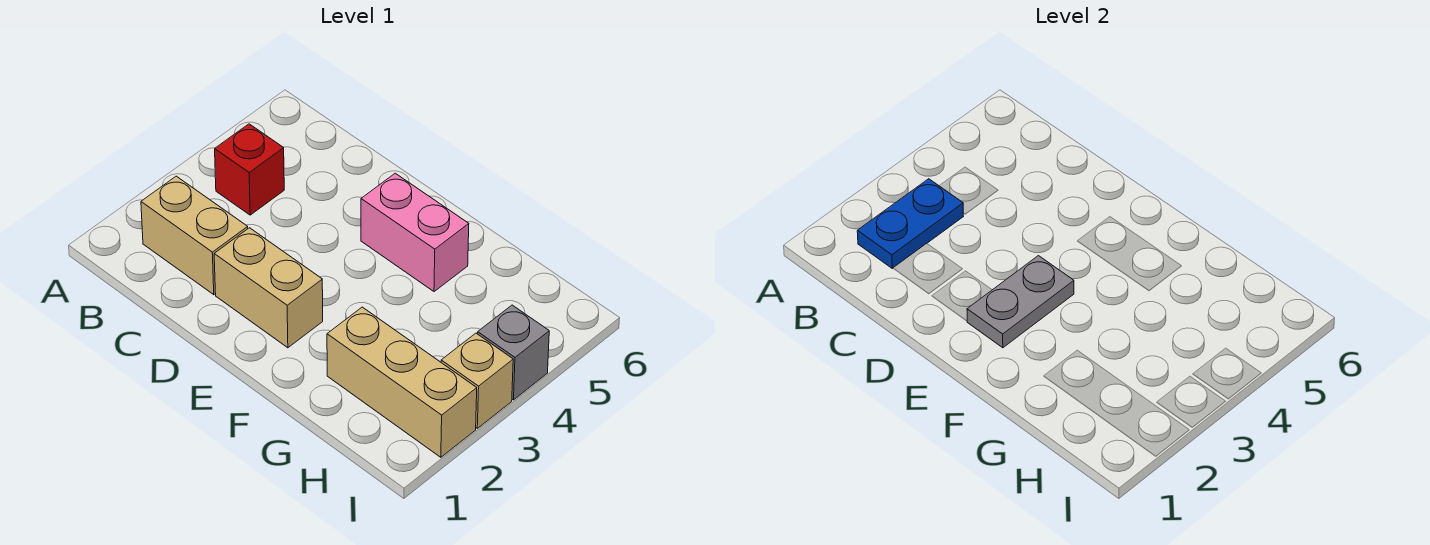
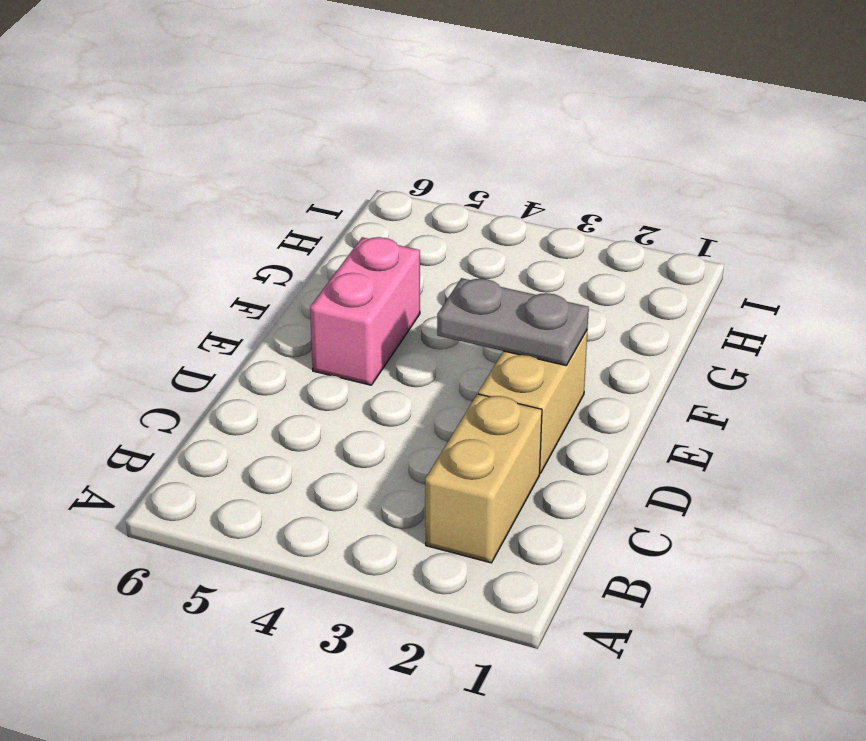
none -> red 1x1 brick [215,124,284,215]
none -> tan 1x3 brick [327,307,477,457]

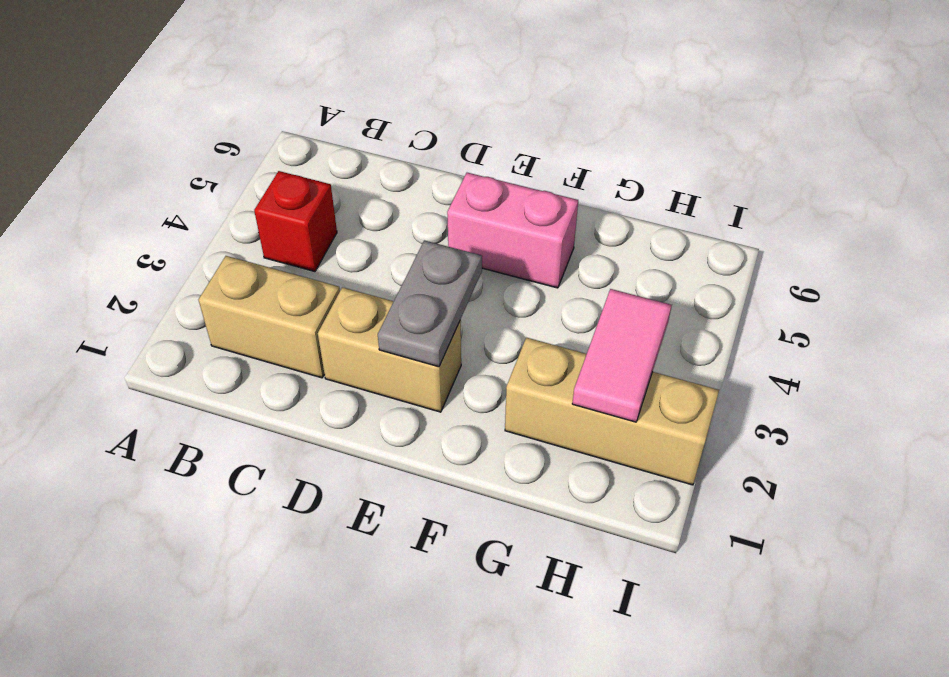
pink 1x2 tile [572,289,672,422] -> none
none -> tan 1x1 brick [441,333,513,428]
none -> grey 1x1 brick [478,305,549,400]

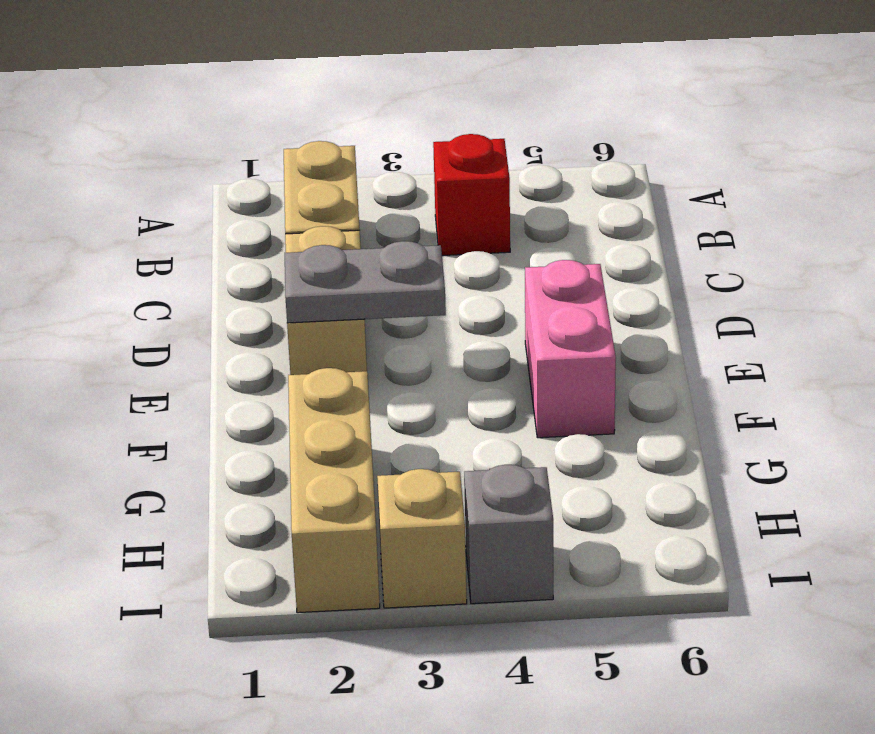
none -> blue 1x2 plate [857,179,964,268]

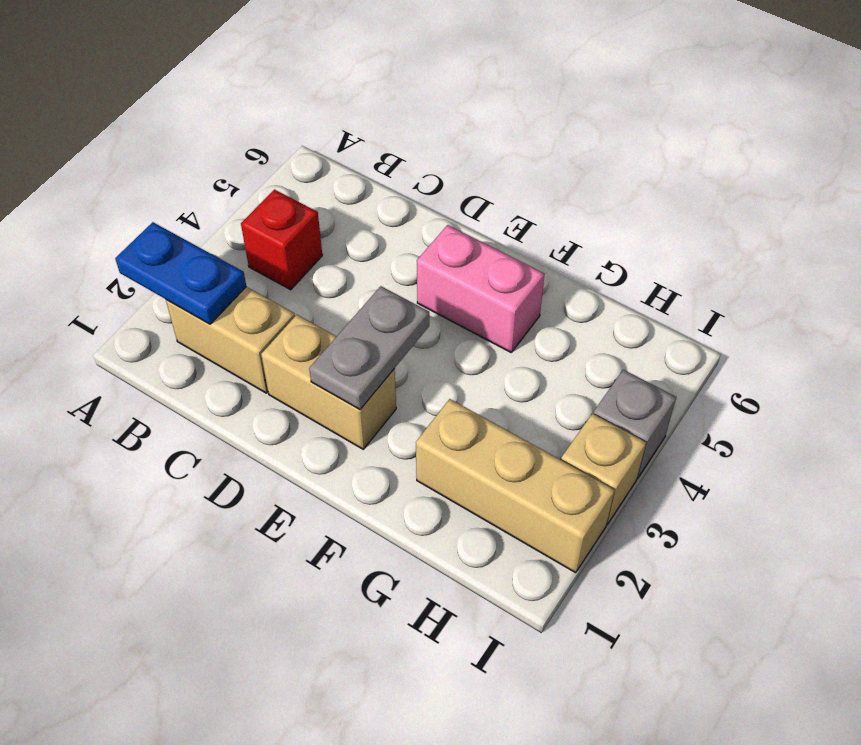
blue 1x2 plate [115,222,246,324] -> blue 1x2 plate turned to [857,179,964,268]

